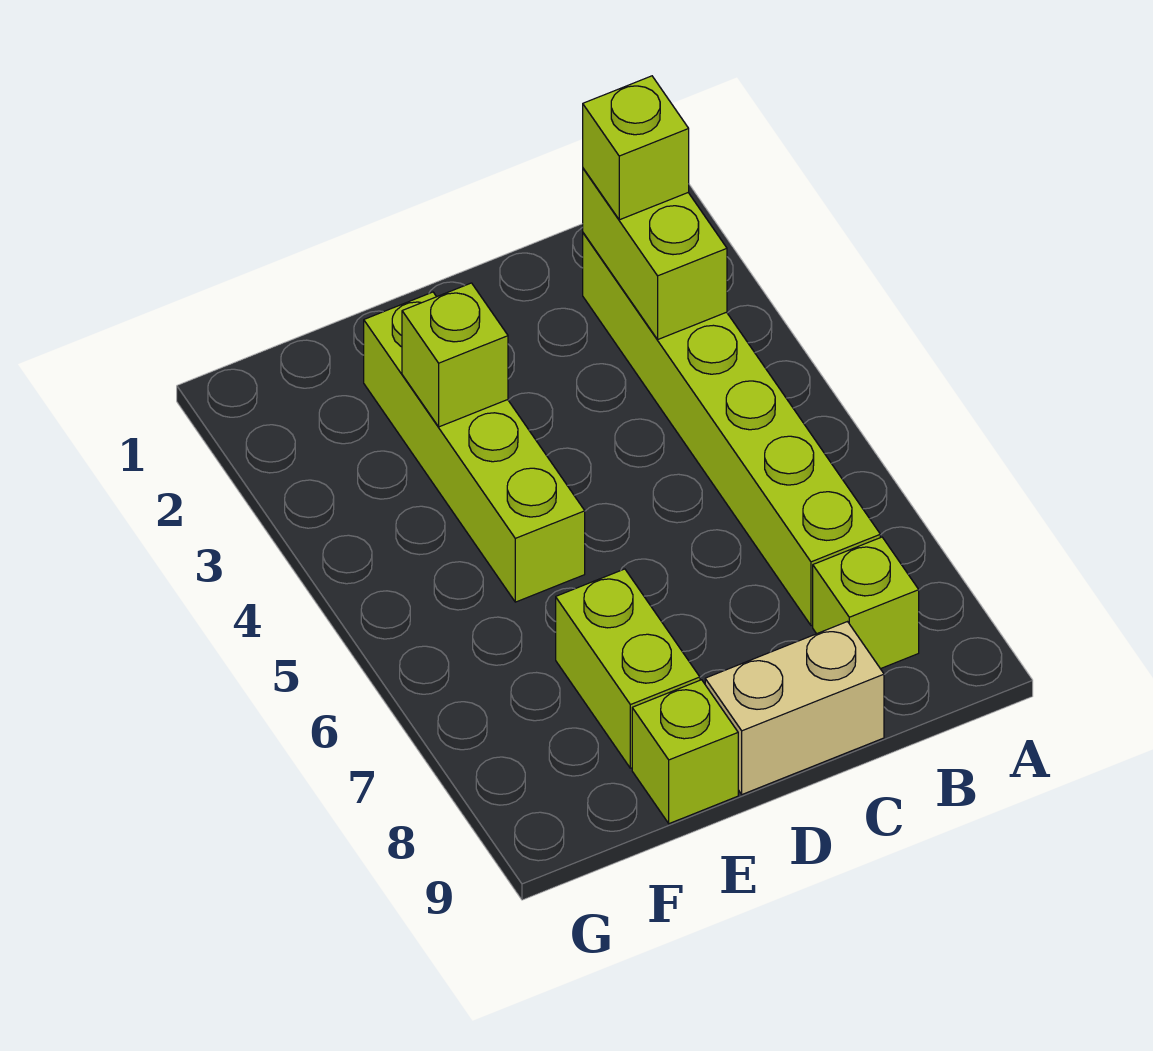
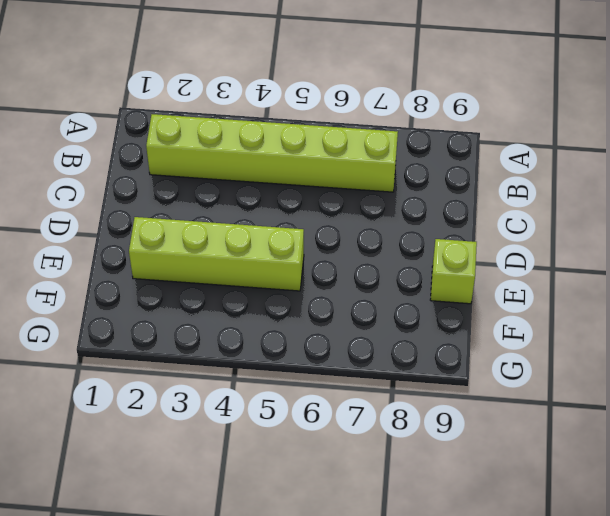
none -> lime 1x1 brick [813,537,919,669]
none -> tan 1x2 brick [705,622,884,794]

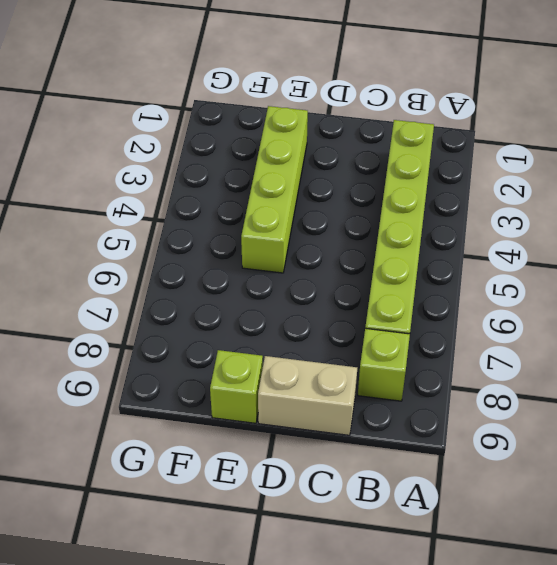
none -> lime 1x2 brick [556,569,700,768]
none -> lime 1x2 brick [583,168,727,339]

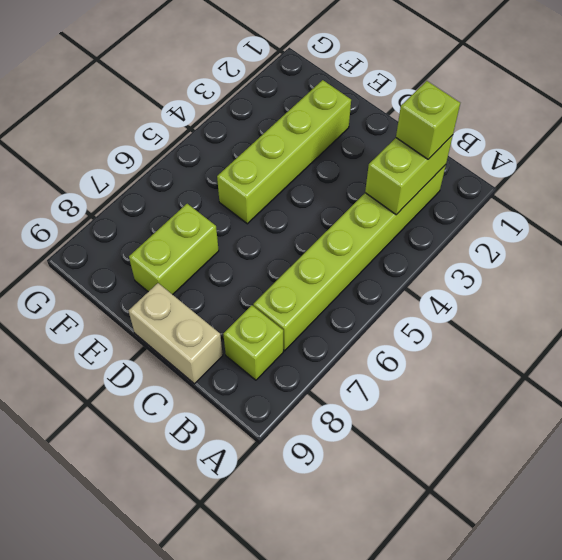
none -> lime 1x1 brick [632,680,738,824]
none -> lime 1x1 brick [402,283,508,427]

